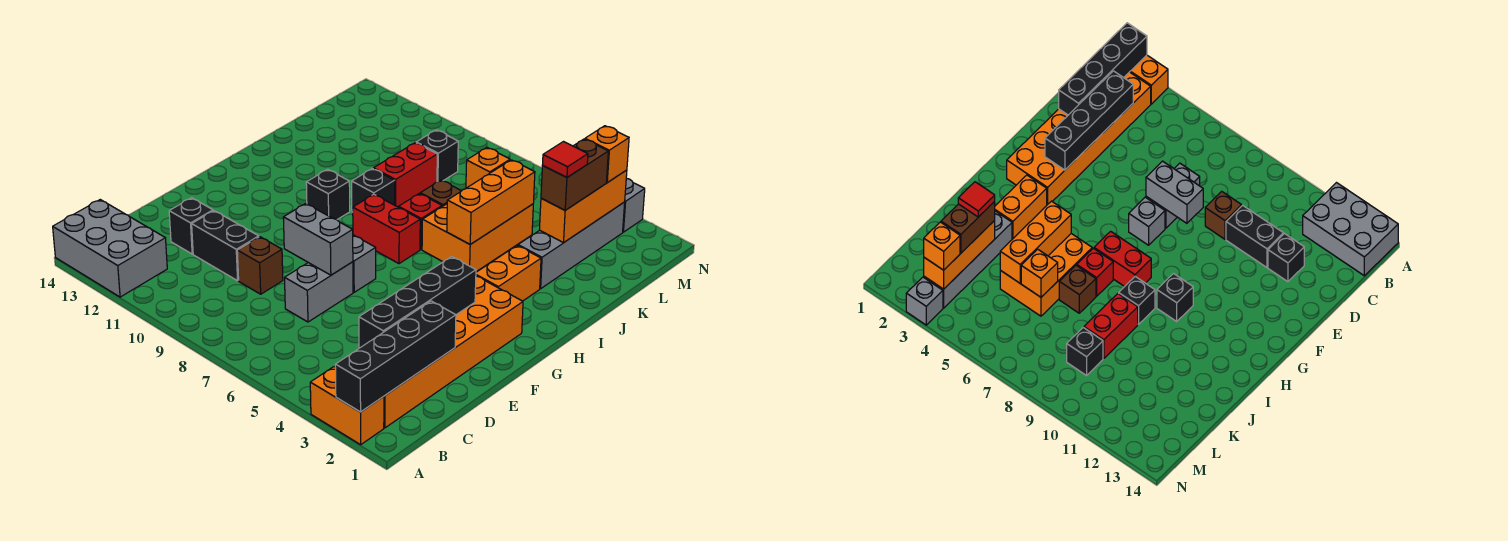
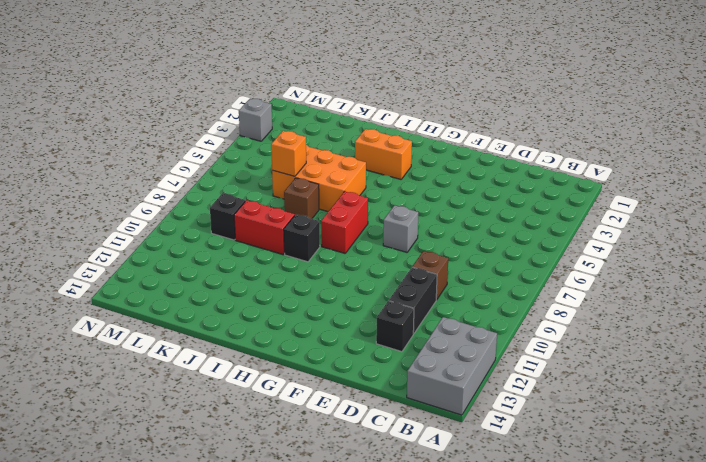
none -> orange 1x2 brick [310,367,384,445]
none -> orange 2x6 brick [384,276,523,428]
none -> grey 1x2 brick [285,262,353,322]

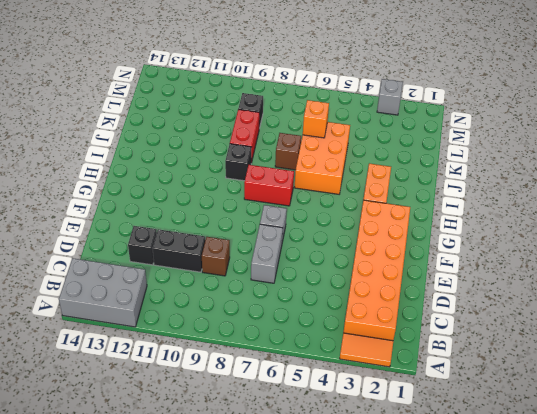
orange 1x2 tile [340,333,393,367] -> orange 1x2 brick [310,367,384,445]
none -> black 1x1 brick [306,169,350,220]
none -> red 1x1 brick [399,193,442,250]
none -> grey 1x4 brick [518,202,625,289]

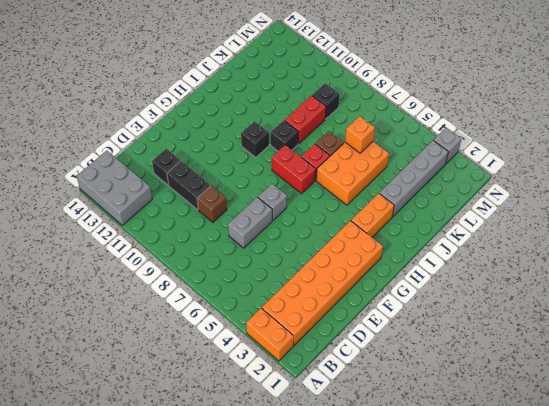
none -> black 1x4 brick [335,301,456,412]
none -> black 1x4 brick [359,257,476,348]
none -> grey 1x2 brick [283,204,353,275]

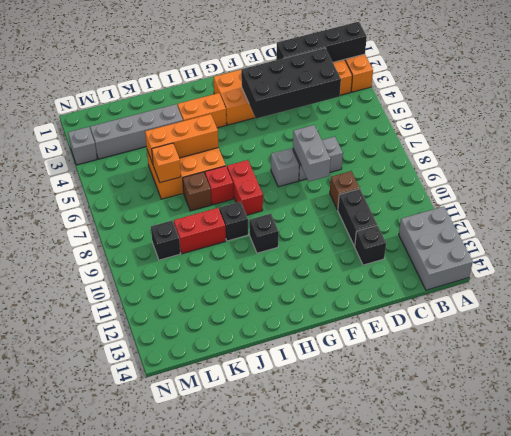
black 2x4 brick [241,48,341,119] -> black 1x4 brick [359,257,476,348]
none -> orange 1x3 brick [540,170,627,243]
none -> brown 1x2 brick [541,139,608,210]
none -> orange 1x1 brick [585,126,629,183]

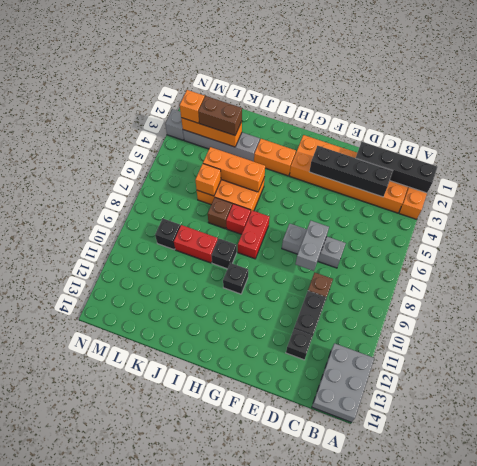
none -> red 1x1 tile [543,142,588,177]

